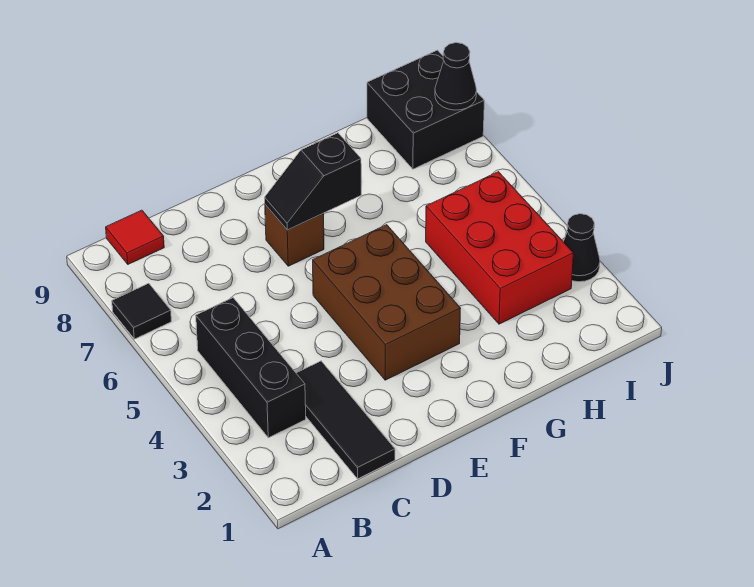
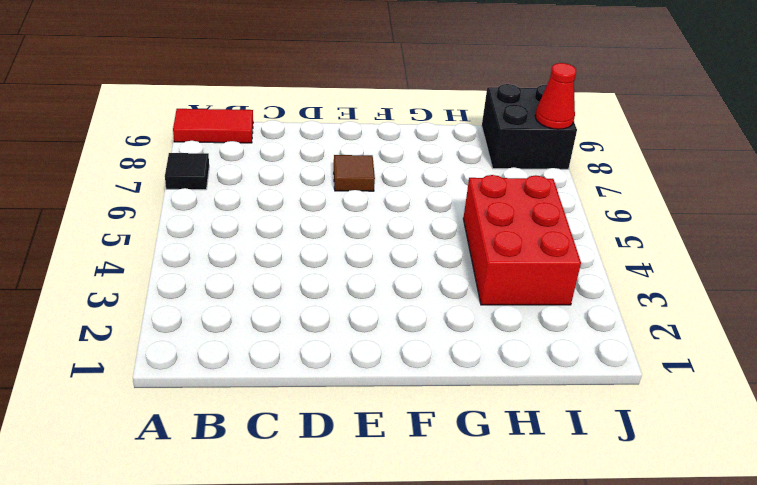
red 1x2 tile [173,109,253,143] -> red 1x1 tile [106,210,164,264]
brown 1x1 tile [334,155,375,191] -> brown 1x1 brick [265,205,324,266]
red 1x1 cone [535,63,576,129] -> black 1x1 cone [435,43,477,110]
none -> black 1x3 brick [196,298,306,438]
none -> black 1x3 tile [296,361,395,479]

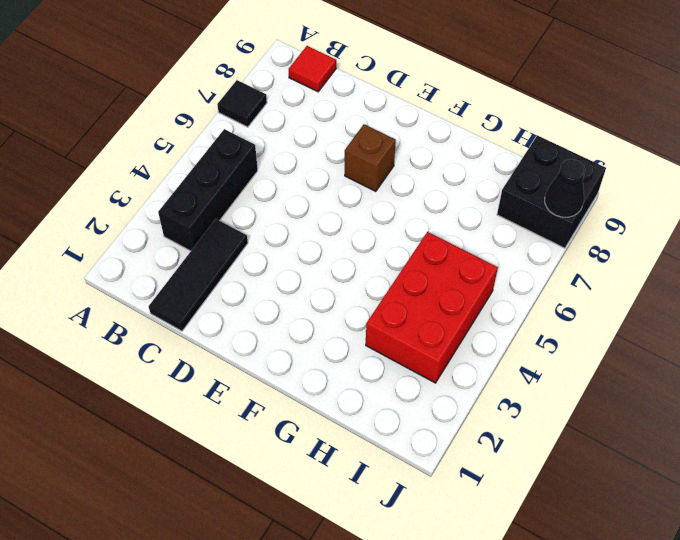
none -> brown 2x3 brick [313,225,461,380]
none -> black 1x1 cone [564,214,600,282]

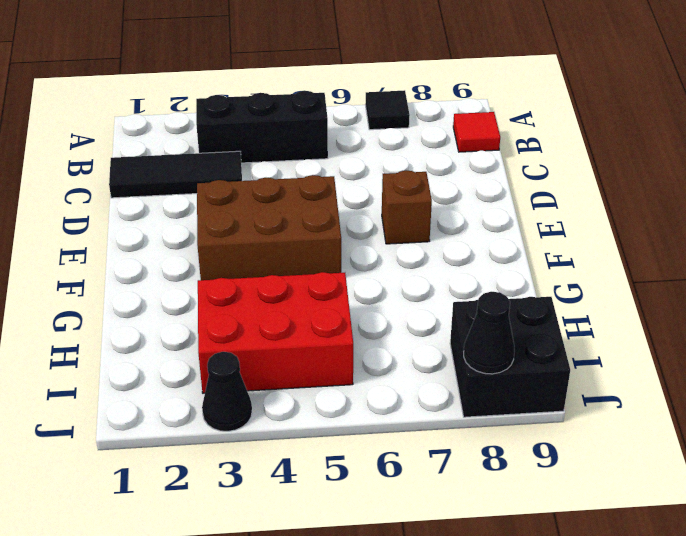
none -> black 1x2 slope [265,133,361,230]

